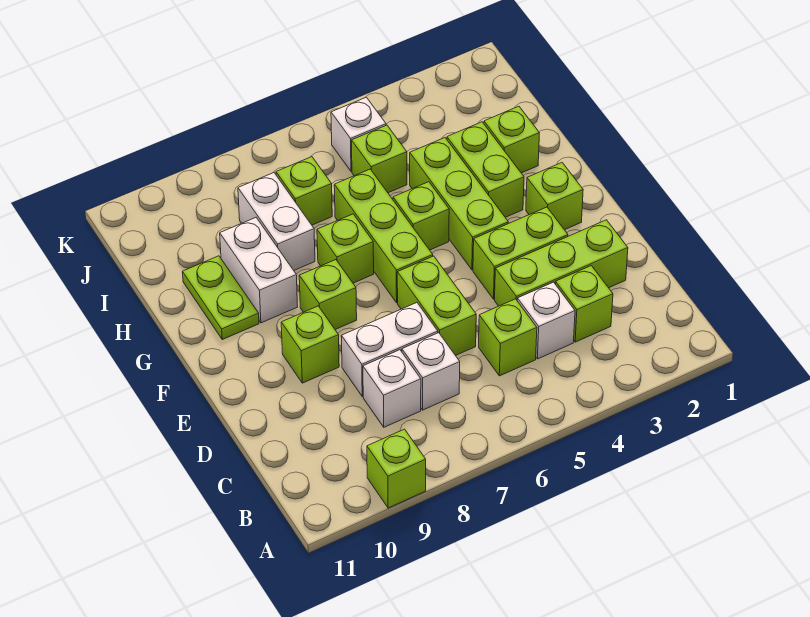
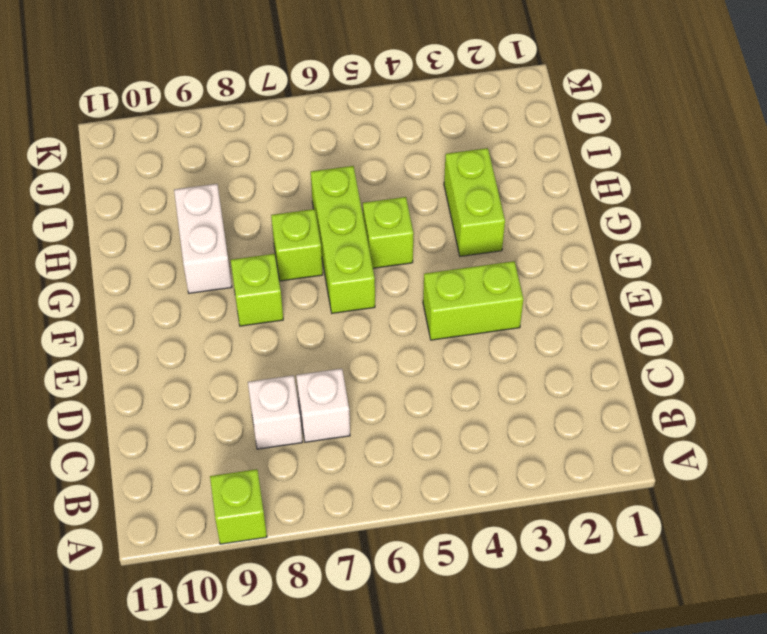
none -> lime 1x1 brick [555,266,613,342]
none -> white 1x1 brick [517,282,575,359]
none -> lime 1x1 brick [479,299,537,376]

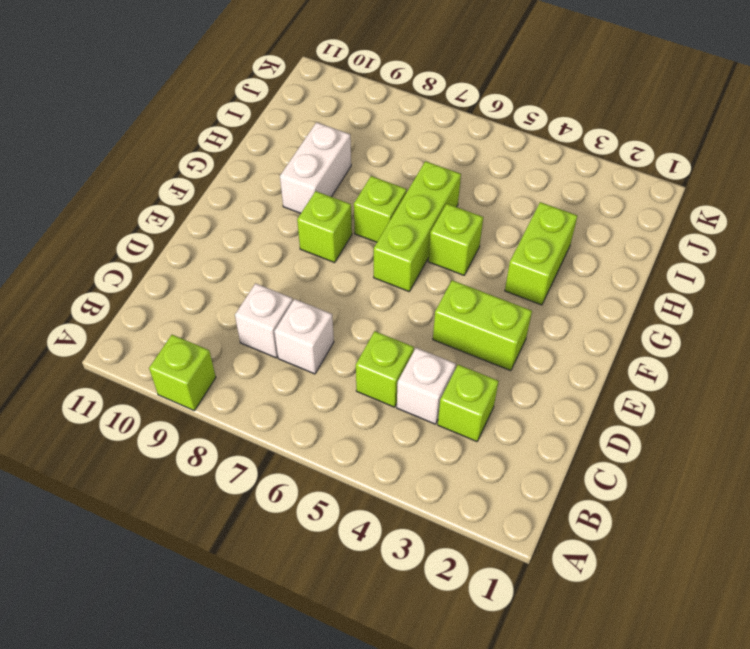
none -> lime 1x3 brick [495,220,628,306]
none -> lime 1x2 brick [397,256,476,355]
none -> white 1x2 brick [341,303,438,397]

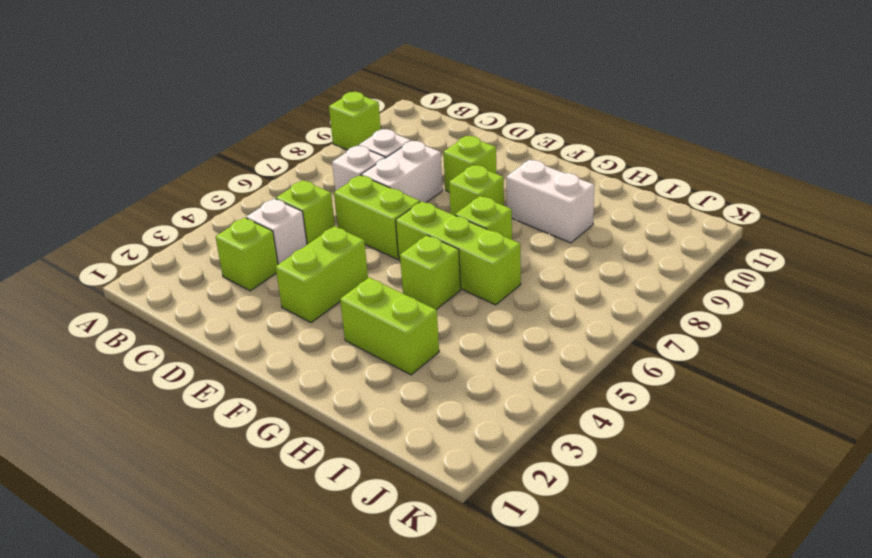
none -> lime 1x3 brick [495,220,628,306]
none -> lime 1x1 brick [526,163,583,230]
none -> lime 1x3 brick [410,138,508,270]

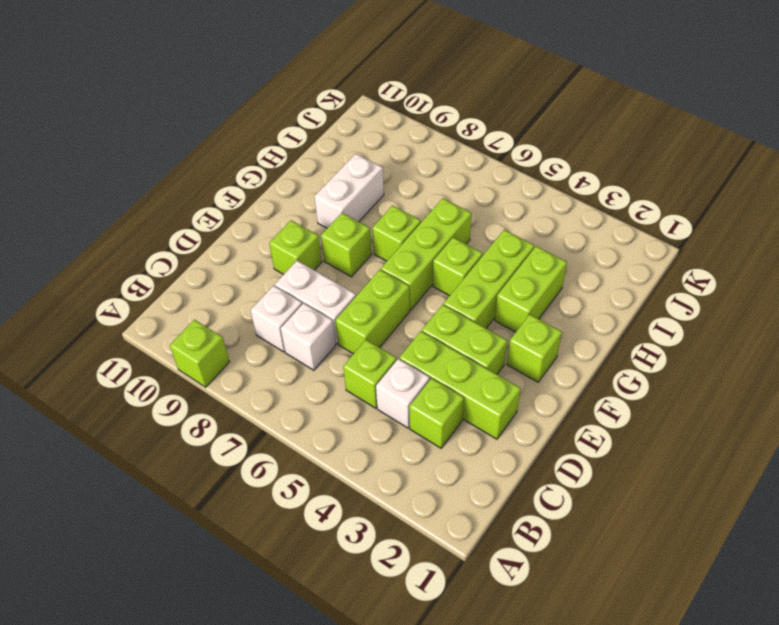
none -> lime 1x2 plate [182,256,259,340]
none -> lime 1x1 brick [484,106,539,173]
none -> white 1x2 brick [238,173,315,270]

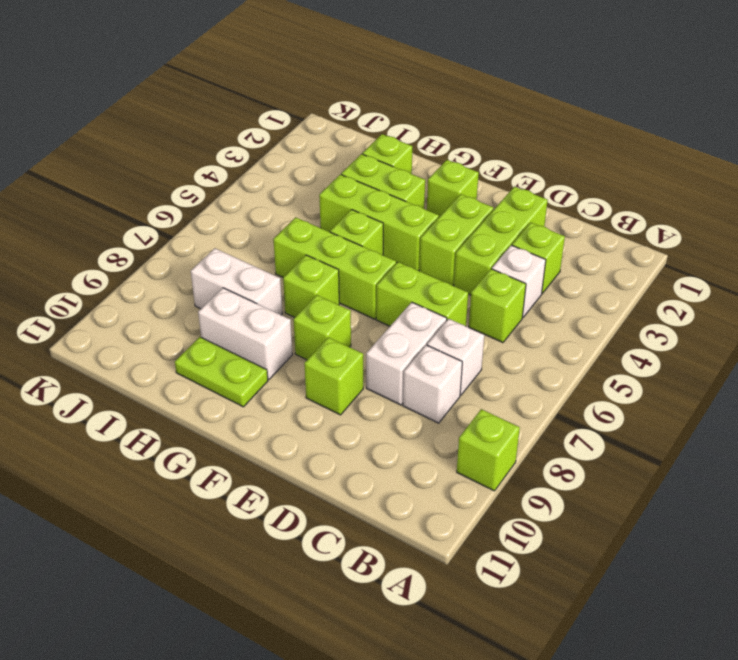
none -> lime 1x1 brick [352,125,407,193]
none -> lime 1x1 brick [276,157,332,225]
none -> white 1x1 brick [331,97,386,172]

